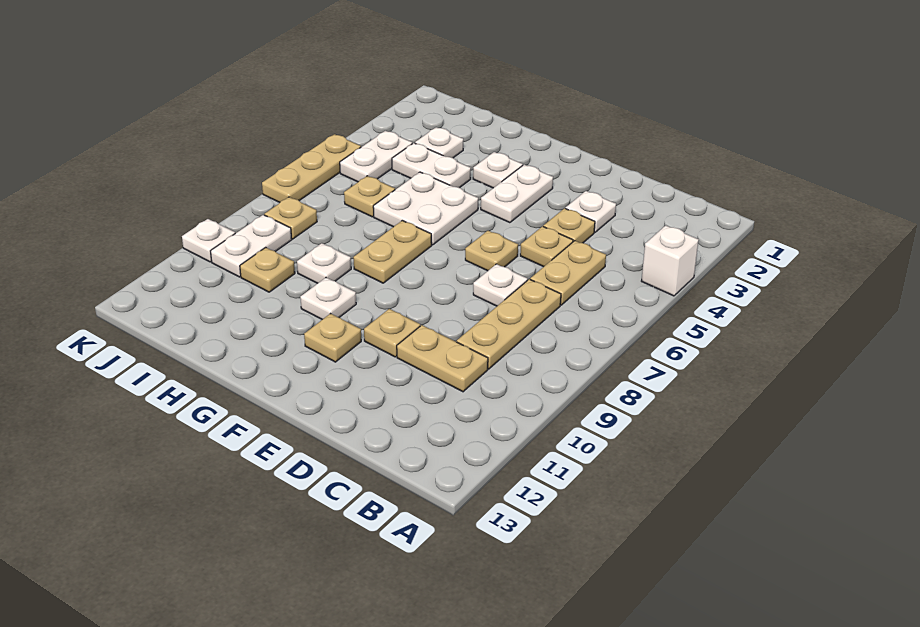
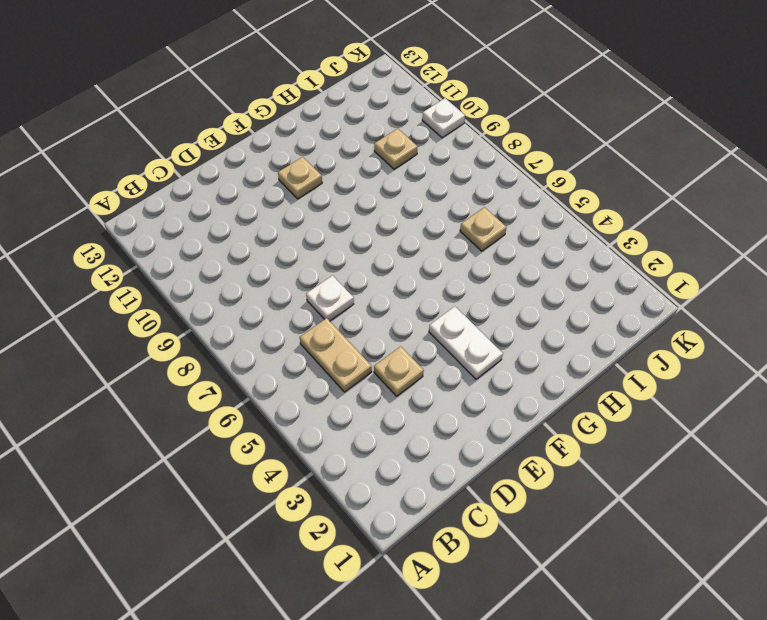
none -> white 1x1 brick [642,225,699,296]
none -> tan 1x3 plate [457,279,561,369]
none -> tan 1x2 plate [397,325,488,392]

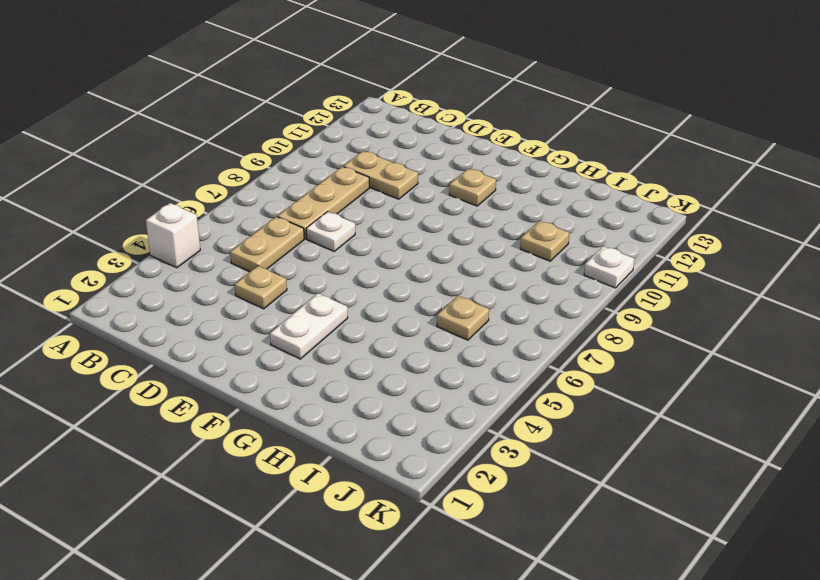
none -> white 1x1 plate [565,191,616,232]
none -> tan 1x1 plate [520,226,573,267]
none -> tan 1x1 plate [465,231,518,271]

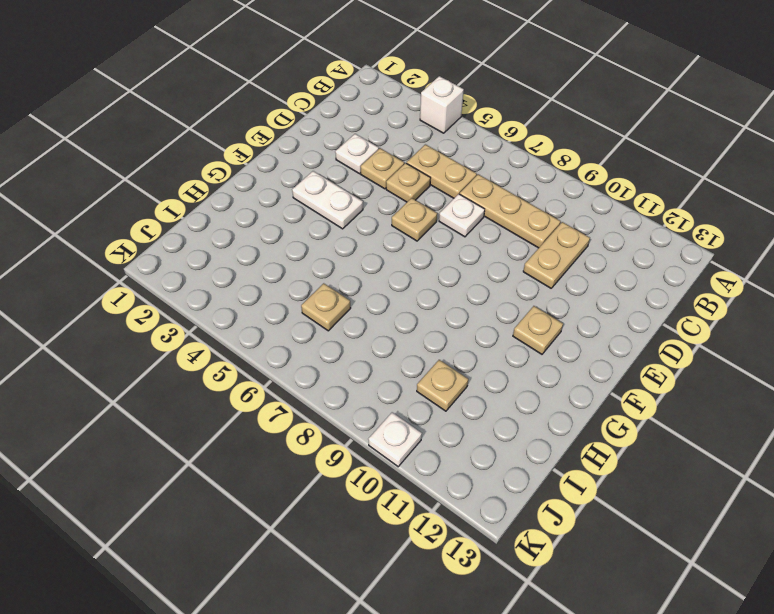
none -> tan 1x1 plate [364,309,420,357]
none -> white 1x1 plate [473,152,523,188]
none -> white 2x2 plate [373,172,478,245]

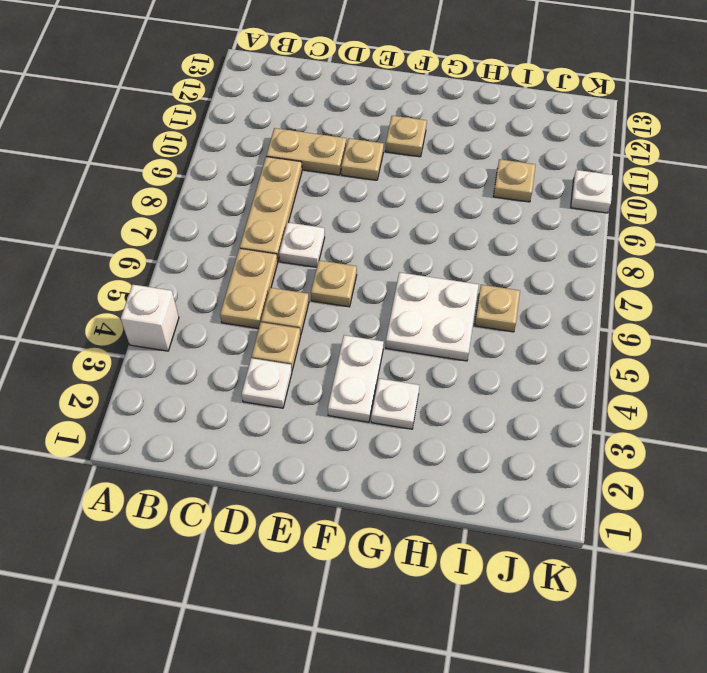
none -> tan 1x2 plate [353,220,432,283]
none -> white 1x1 plate [300,278,356,320]
none -> white 1x2 plate [392,143,471,188]

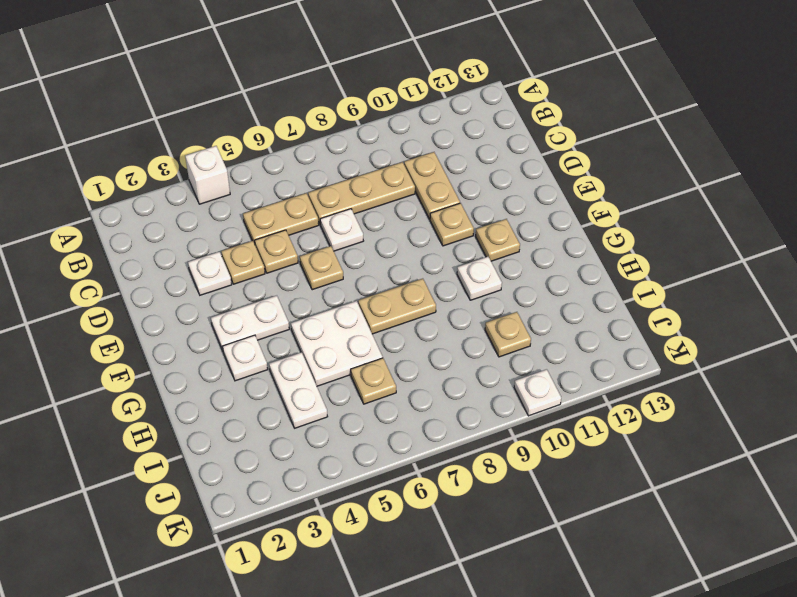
none -> white 1x1 plate [297,243,351,283]
none -> white 1x1 plate [415,127,463,158]
none -> white 1x2 plate [340,131,412,182]

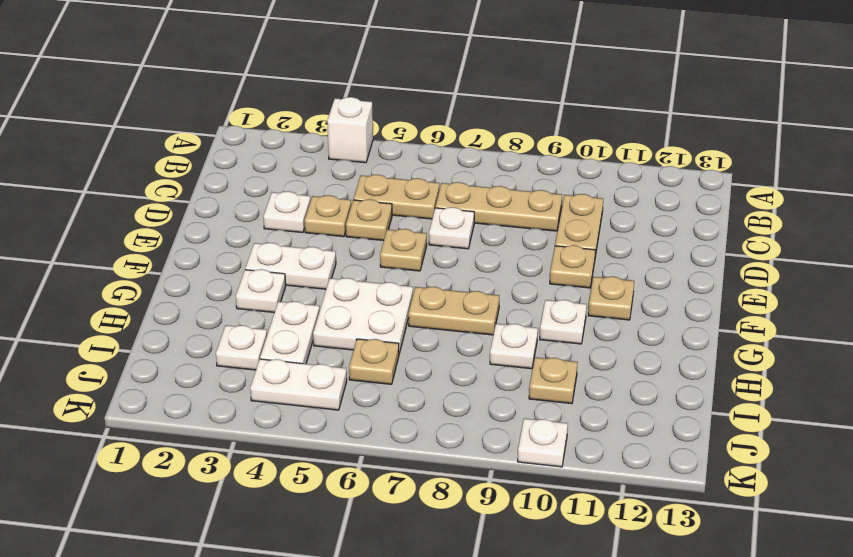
none -> tan 1x1 plate [264,197,317,239]
none -> white 1x2 plate [211,215,292,277]
none -> tan 1x3 plate [262,134,361,202]

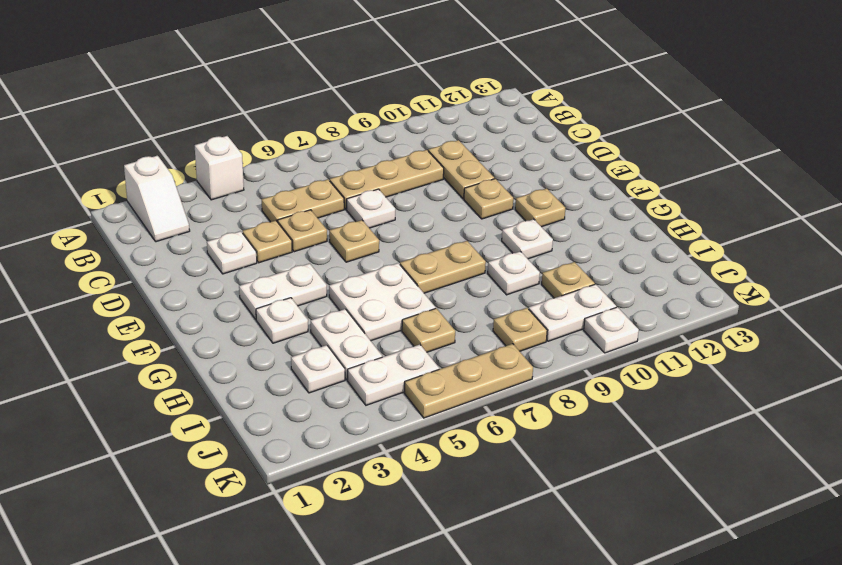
white 1x2 slope [124,156,190,242] -> none

